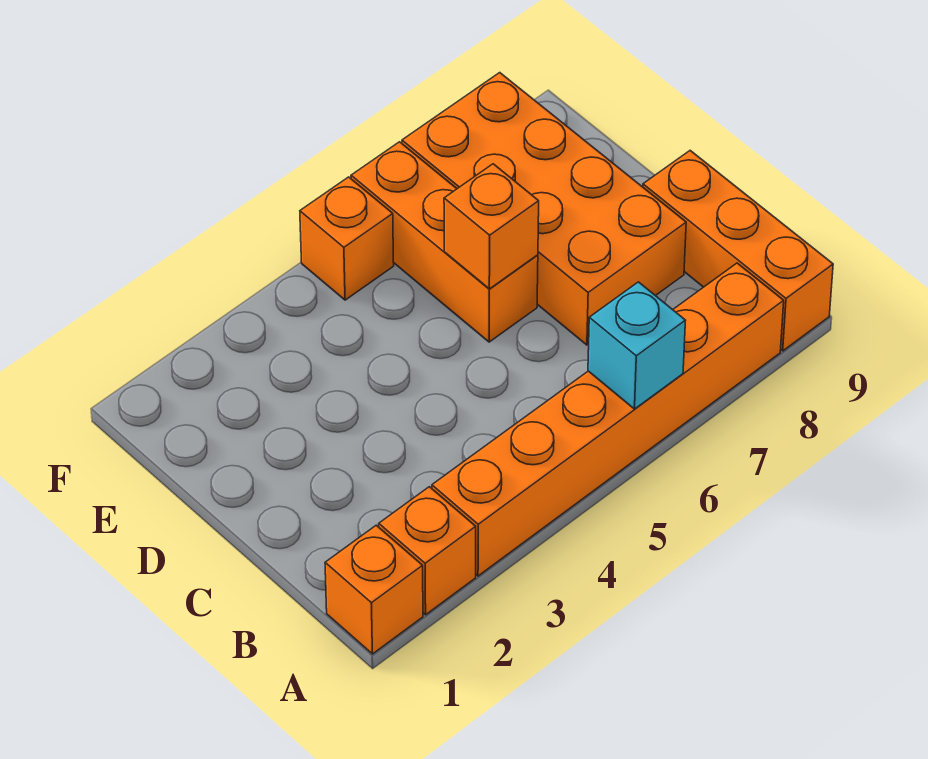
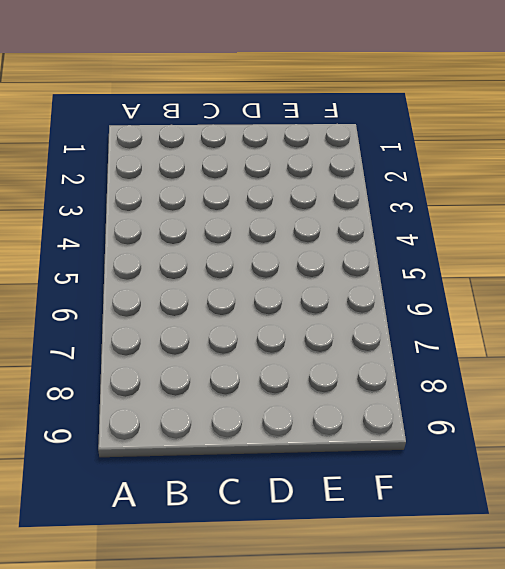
none -> orange 1x1 brick [325,525,423,654]
none -> orange 1x1 brick [379,487,476,615]

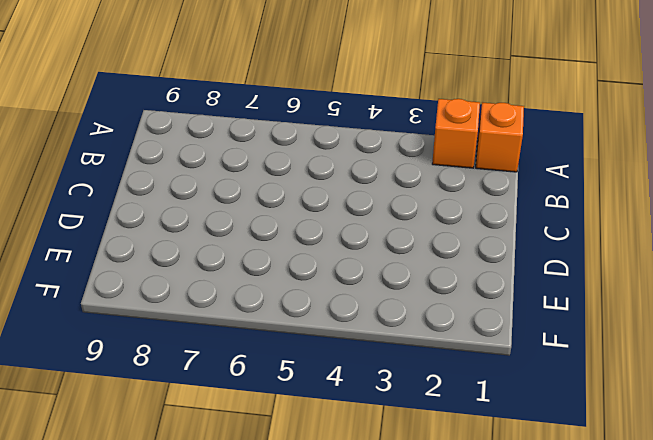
none -> orange 1x6 brick [432,263,784,576]
none -> orange 1x3 brick [643,151,833,351]

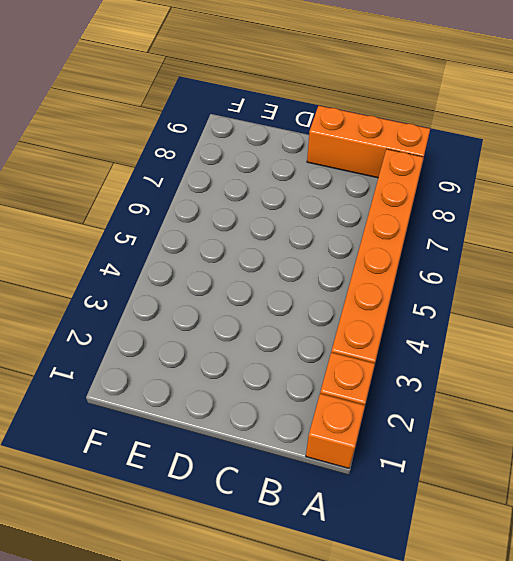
none -> orange 2x4 brick [402,73,686,345]
none -> orange 1x3 brick [351,142,538,342]

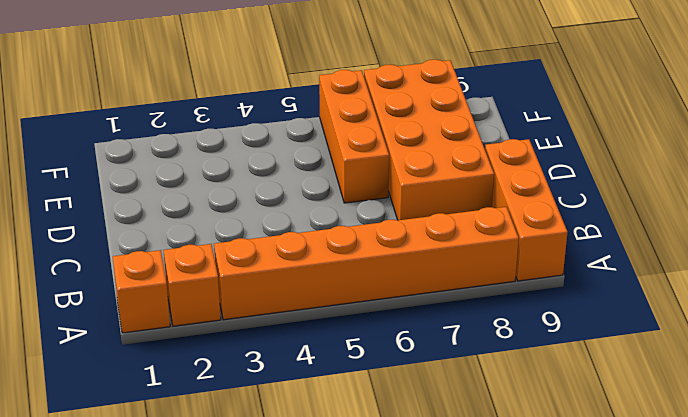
none -> orange 1x1 brick [300,177,394,300]
none -> cyan 1x1 brick [588,282,685,409]

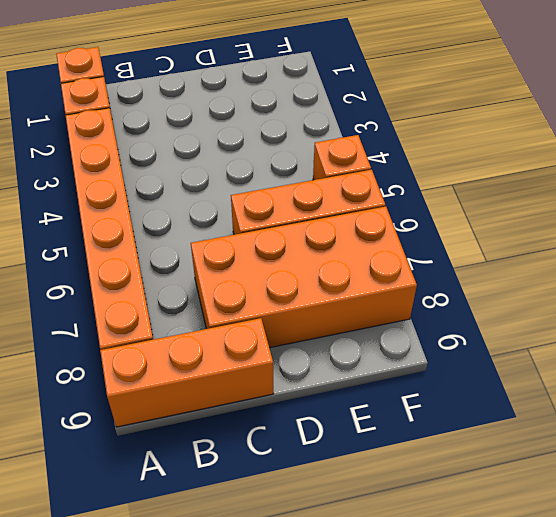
none -> cyan 1x1 brick [588,282,685,409]
none -> orange 1x1 brick [444,164,539,289]

